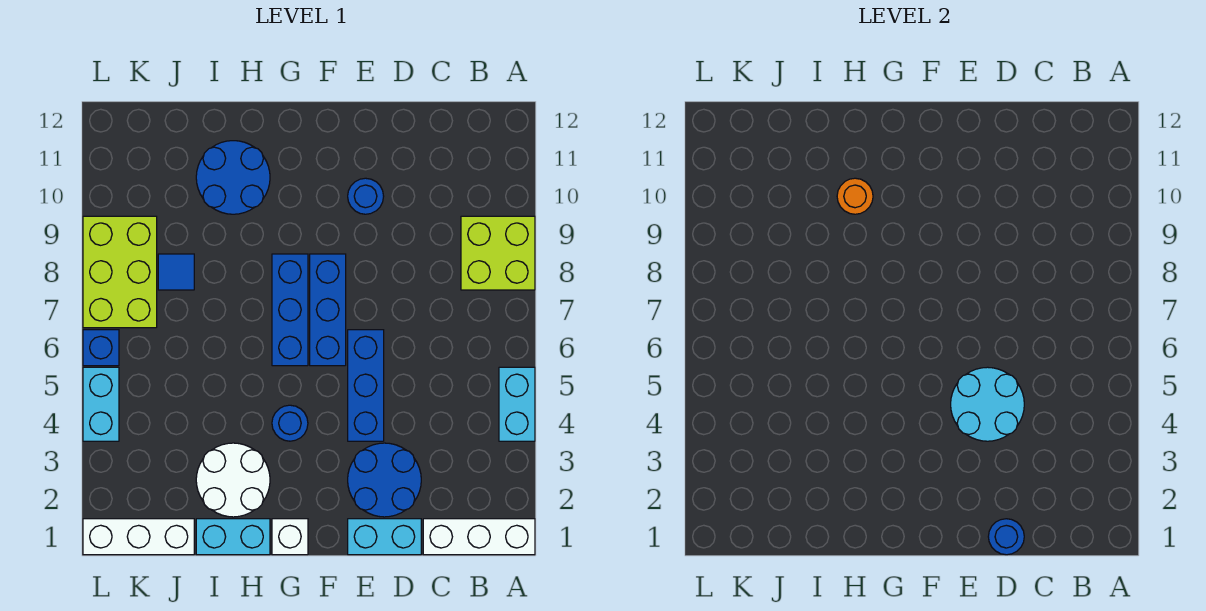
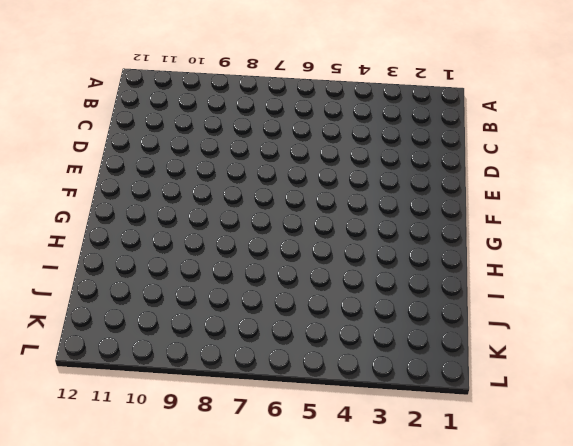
none -> white 1x3 brick [423,519,535,555]
none -> cyan 1x2 brick [499,367,535,441]
none -> lime 2x2 brick [461,216,535,290]

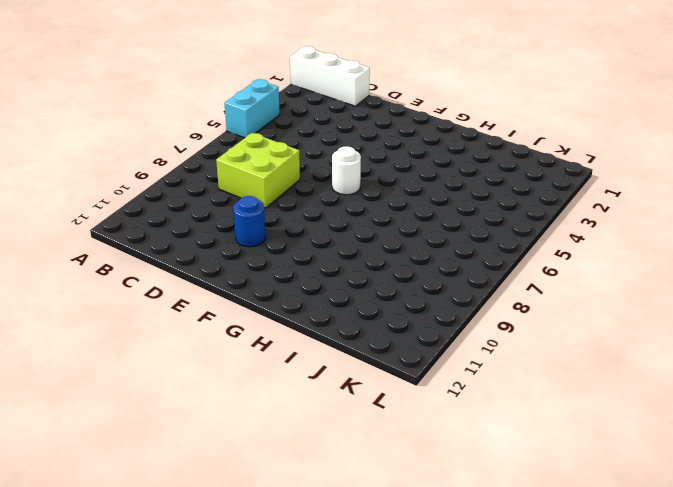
lime 2x2 brick [216,133,300,208] -> lime 2x2 brick moved to [461,216,535,290]
white 1x1 round brick [332,146,361,195] -> blue 1x3 brick [310,254,346,366]
none -> cyan 1x2 brick [348,519,421,555]
none -> blue 2x2 round brick [348,443,421,517]
none -> blue 1x3 brick [348,330,384,441]

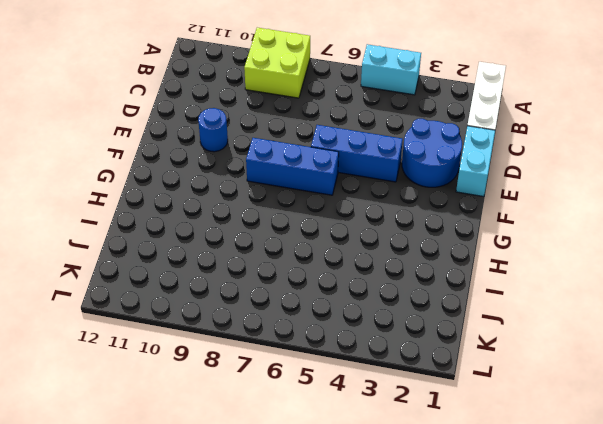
none -> white 1x1 brick [272,519,308,555]
none -> blue 1x1 round brick [272,405,308,441]
none -> blue 1x3 brick [272,254,308,366]

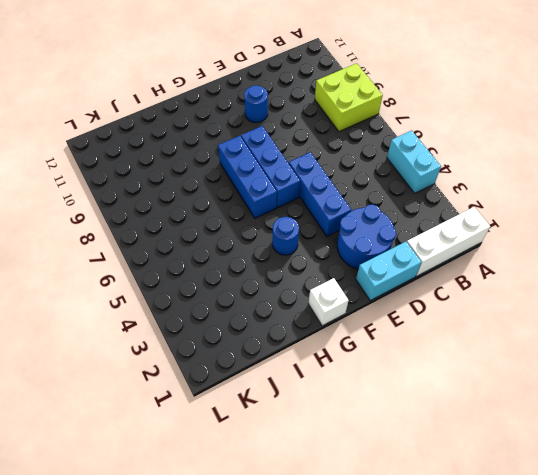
none -> cyan 1x2 brick [196,519,270,555]
none -> white 2x2 round brick [196,443,270,517]
none -> blue 2x2 round brick [196,141,270,214]

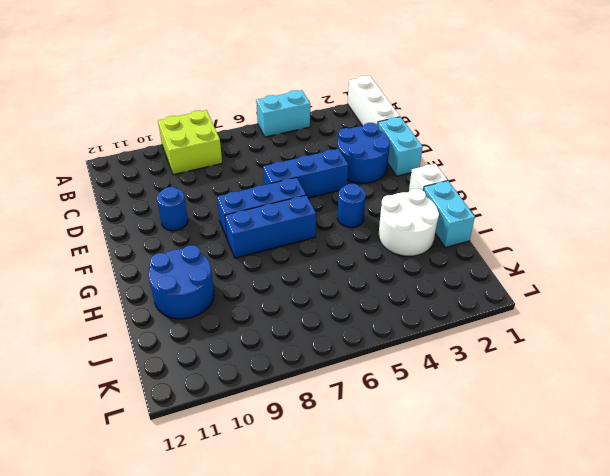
none -> white 1x3 brick [83,519,194,555]
none -> blue 1x1 tile [158,254,194,290]
none -> lime 2x3 brick [83,216,157,328]

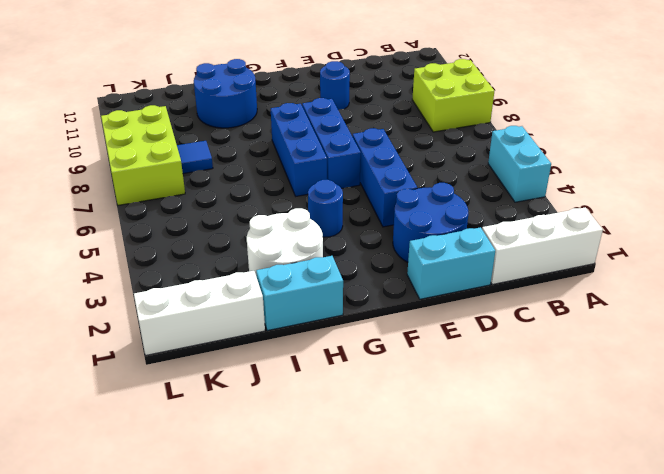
none -> white 1x1 brick [272,519,308,555]
none -> cyan 1x2 brick [83,367,119,441]
none -> blue 1x1 brick [83,330,119,366]

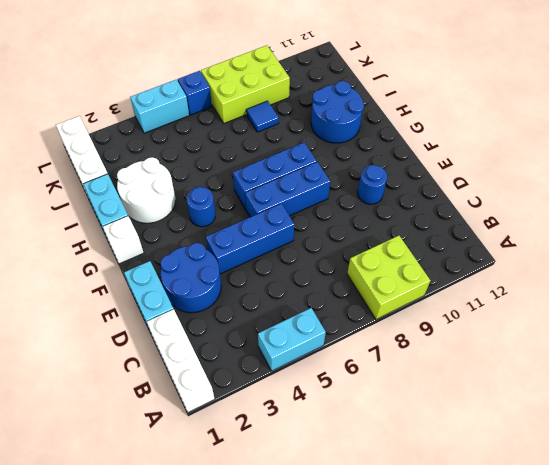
none -> blue 1x1 round brick [988,519,1024,555]
none -> cyan 2x2 round brick [951,367,1024,441]
none -> orange 1x1 round brick [837,178,873,214]

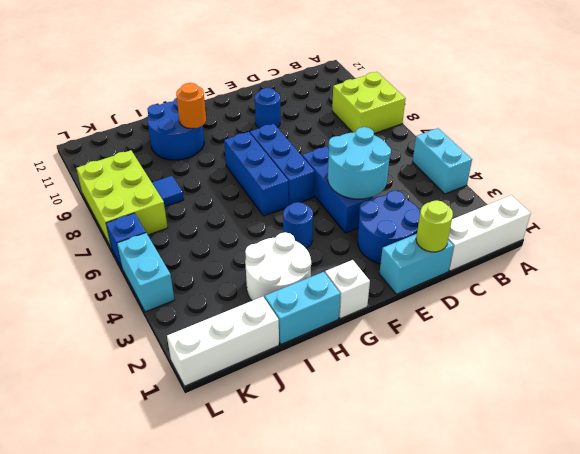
lime 1x1 round brick [416,200,453,252] -> blue 1x1 round brick [988,519,1024,555]

